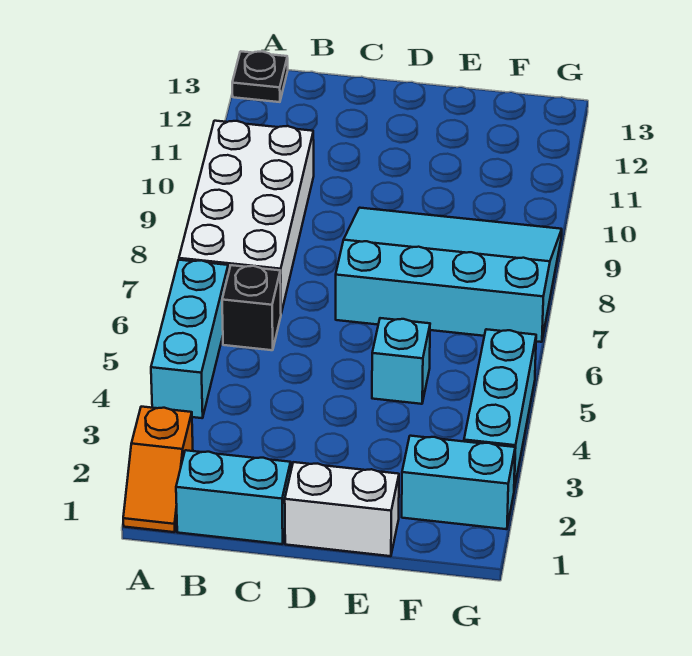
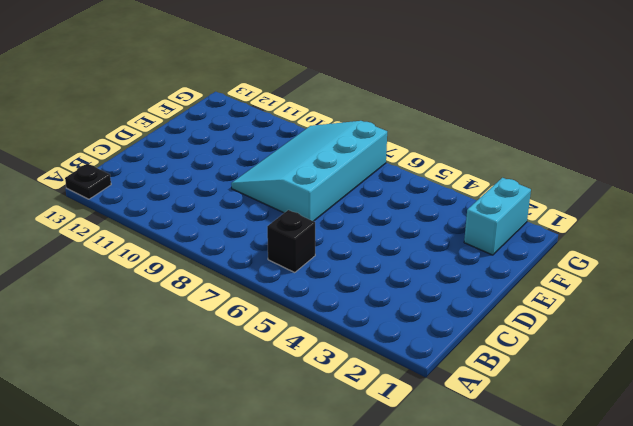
none -> orange 1x2 slope [123,407,193,532]
none -> cyan 1x3 brick [151,260,228,418]

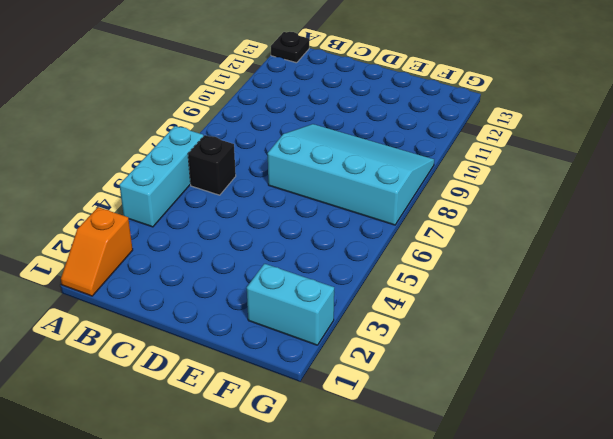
none -> white 2x4 brick [179,121,314,313]
none -> cyan 1x2 brick [176,450,291,544]

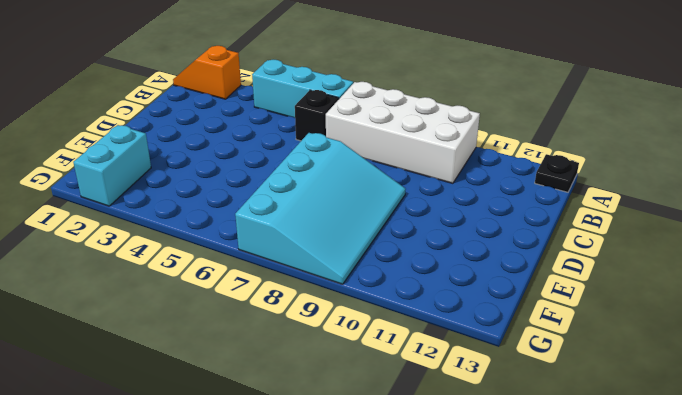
none -> cyan 1x2 brick [176,450,291,544]
none -> white 1x2 brick [285,462,399,556]

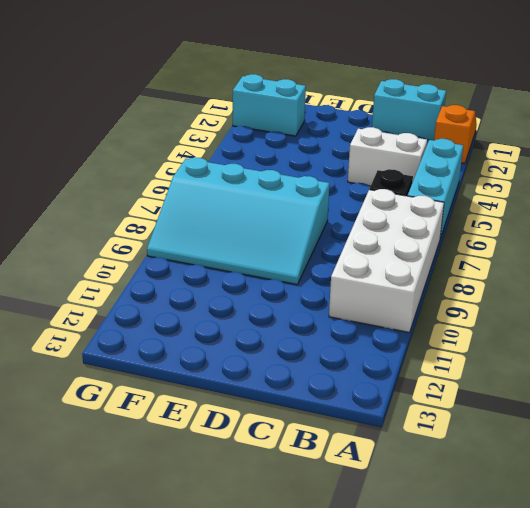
white 1x2 brick [348,127,427,186] -> white 1x2 brick moved to [285,462,399,556]
none -> black 1x1 plate [232,51,288,102]
none -> cyan 1x1 brick [372,318,430,404]

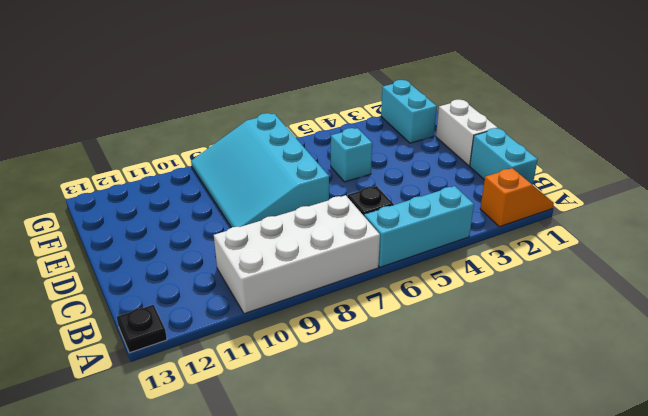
none -> cyan 1x3 brick [464,329,536,489]

